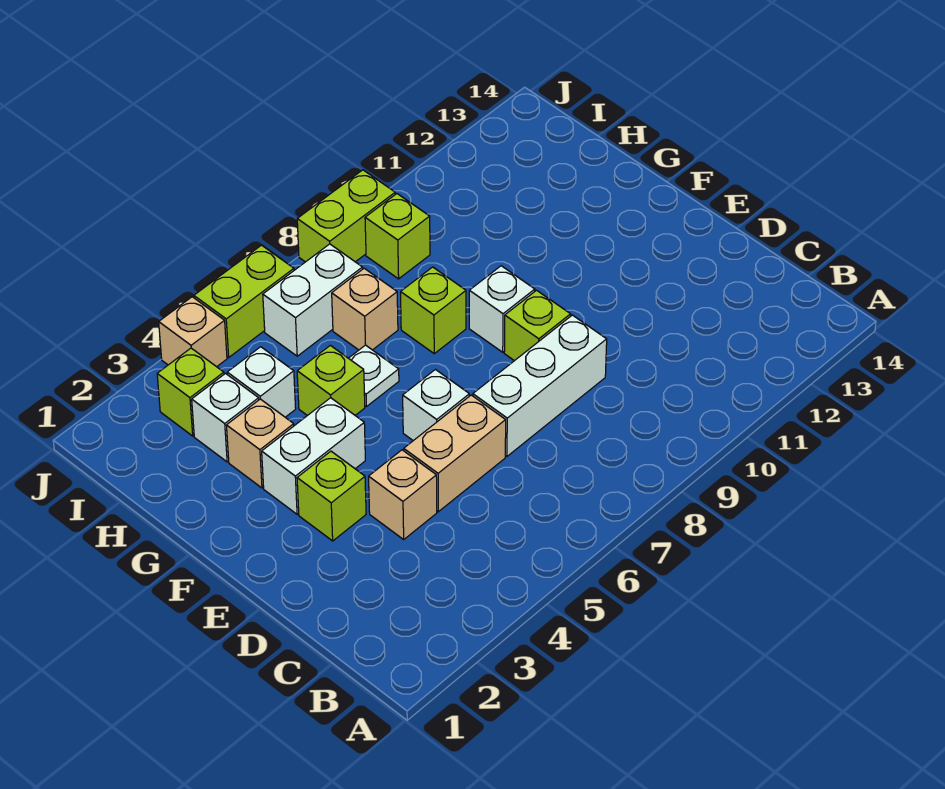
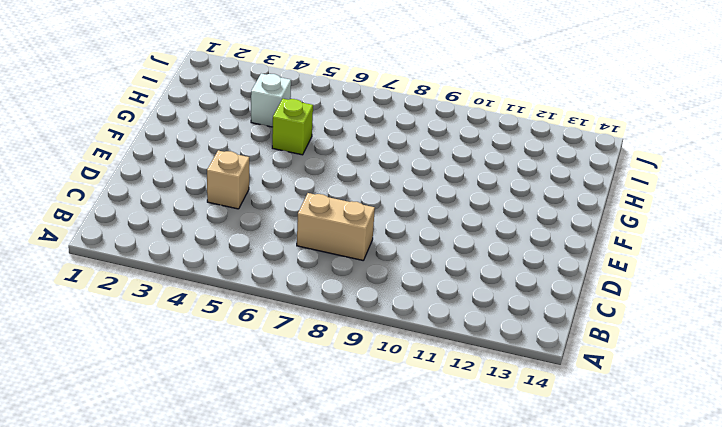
tan 1x2 brick [297,193,375,260] -> tan 1x2 brick moved to [404,395,506,512]
none -> white 1x3 brick [473,315,607,456]
none -> lime 1x1 brick [297,451,366,541]
none -> white 1x1 brick [403,370,469,441]

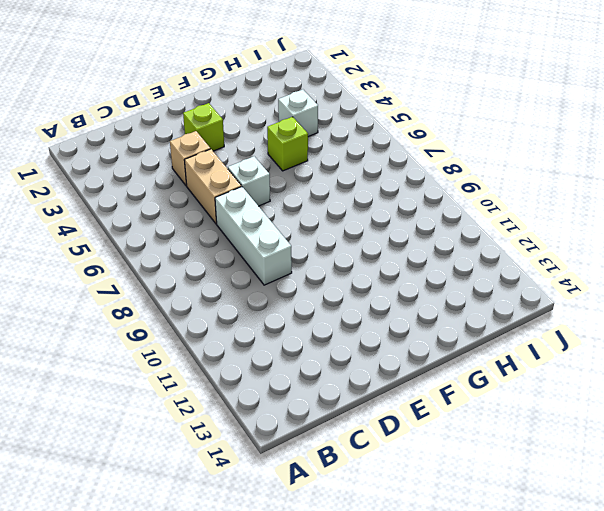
none -> lime 1x1 brick [504,290,571,361]
none -> white 1x2 brick [262,398,365,514]
none -> white 1x1 brick [469,266,535,352]

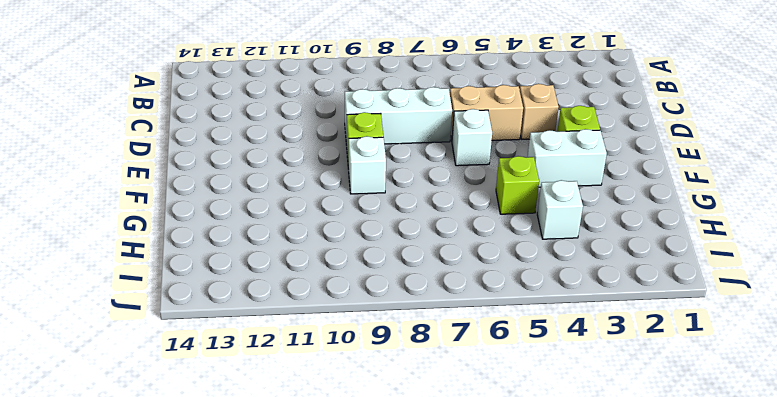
none -> tan 1x1 brick [226,399,294,488]
none -> white 1x1 plate [349,345,399,407]
none -> lime 1x1 brick [401,267,466,353]

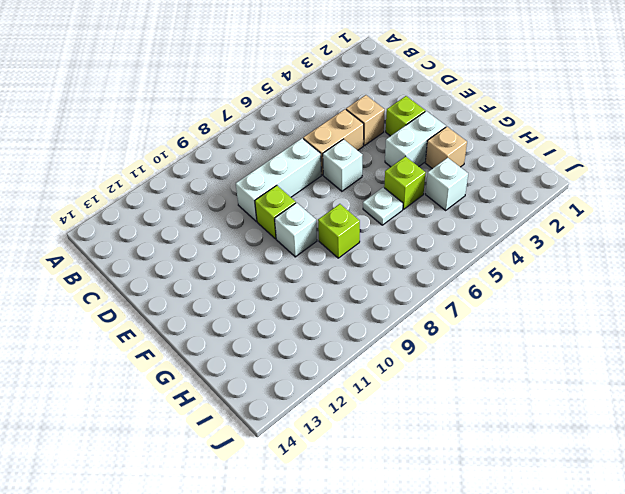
none -> white 1x1 brick [192,374,259,462]
none -> tan 1x1 brick [332,268,398,350]
none -> lime 1x1 brick [157,348,224,436]

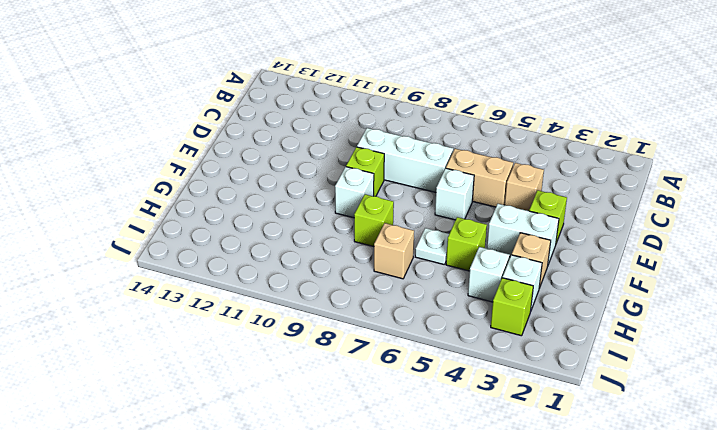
none -> white 1x2 brick [263,244,363,356]
none -> lime 1x1 brick [365,194,430,279]
none -> tan 1x1 brick [159,297,227,367]

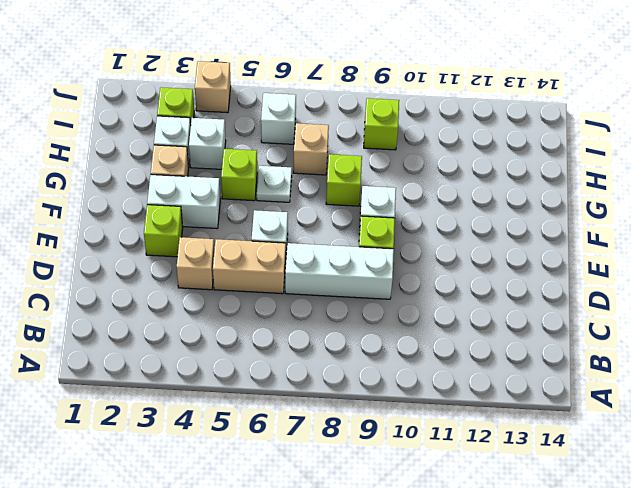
white 1x1 brick [261,93,296,144] -> white 1x2 brick [263,244,363,356]
none -> lime 1x2 brick [194,245,294,357]
none -> lime 1x2 brick [297,170,395,262]

